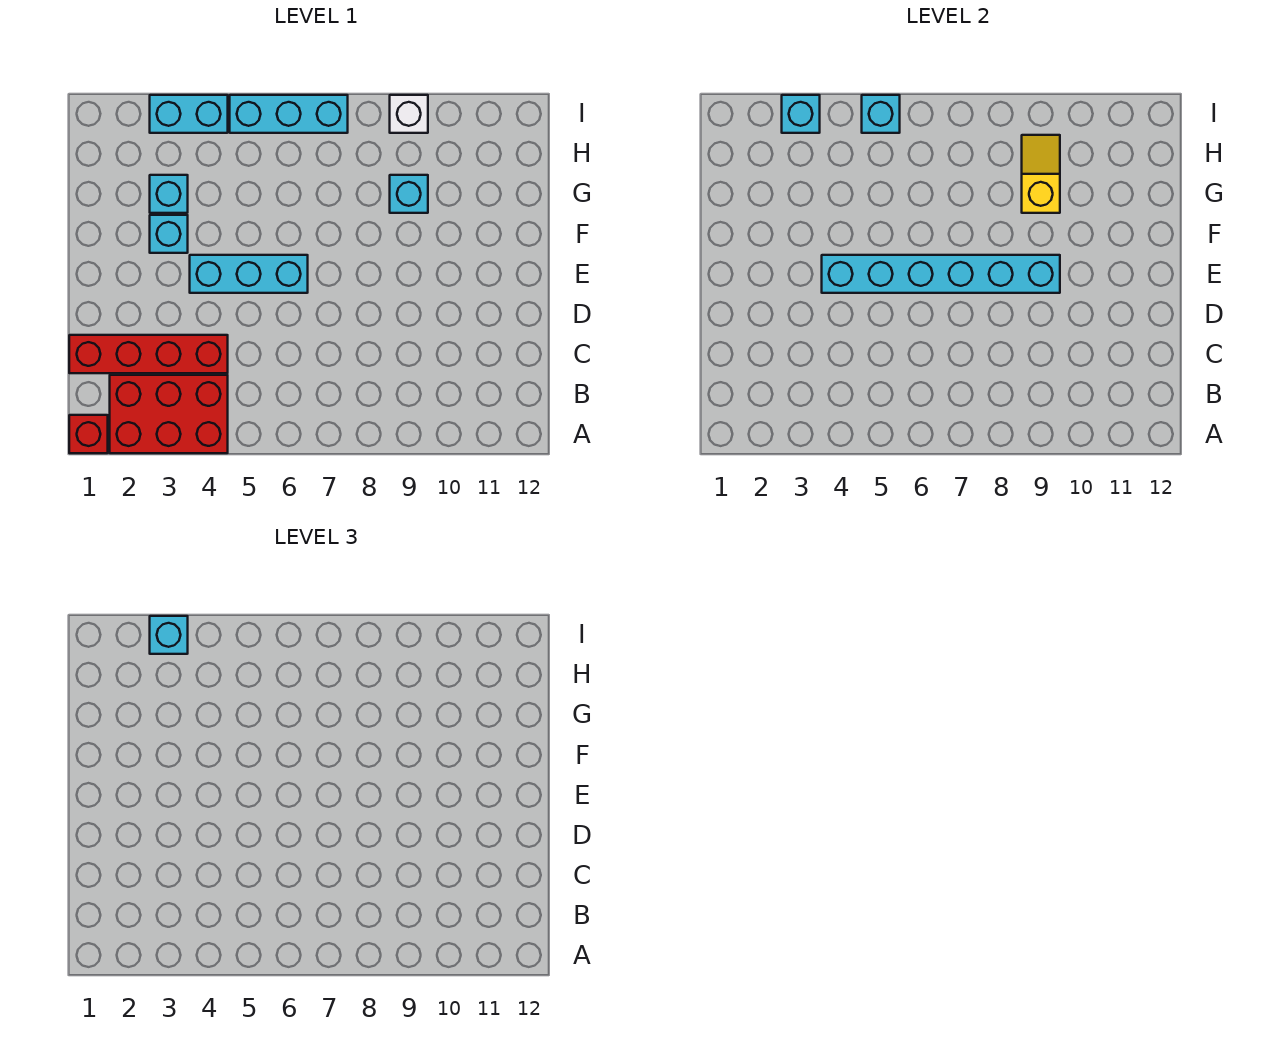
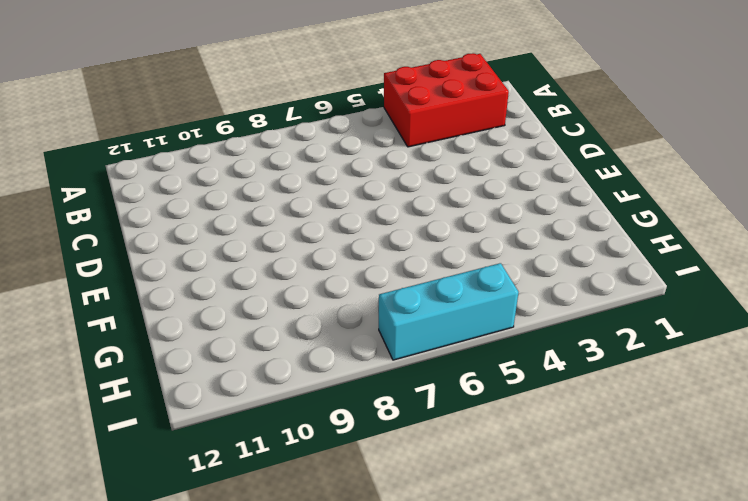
none -> red 1x1 brick [69,415,108,453]
none -> red 1x4 brick [69,335,228,373]
none -> cyan 1x3 brick [190,255,308,293]

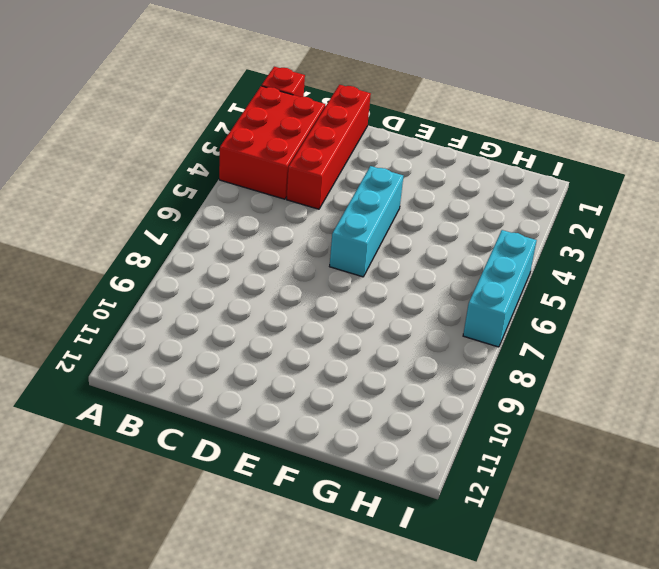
none -> cyan 1x1 brick [150,215,188,253]
none -> cyan 1x1 brick [150,175,188,213]
none -> cyan 1x1 brick [390,175,428,213]

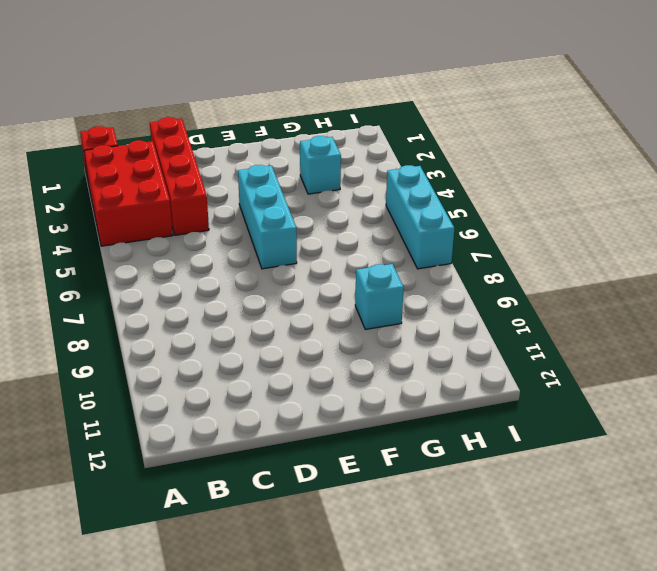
none -> cyan 1x1 brick [150,215,188,253]
none -> cyan 1x2 brick [150,95,228,133]
none -> white 1x1 brick [390,95,428,133]

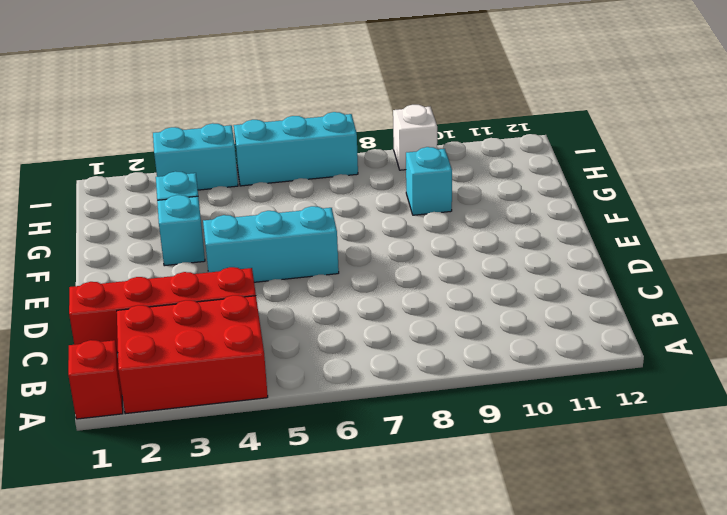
none -> cyan 1x6 brick [822,255,1060,293]
none -> yellow 1x2 slope [1022,135,1060,213]
none -> cyan 1x1 brick [782,95,820,133]

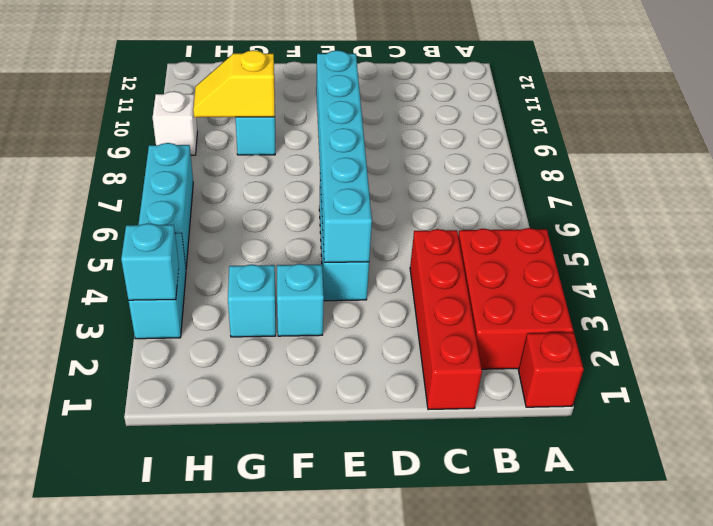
none -> cyan 1x1 brick [862,95,900,133]
none -> cyan 1x1 brick [150,616,188,654]

